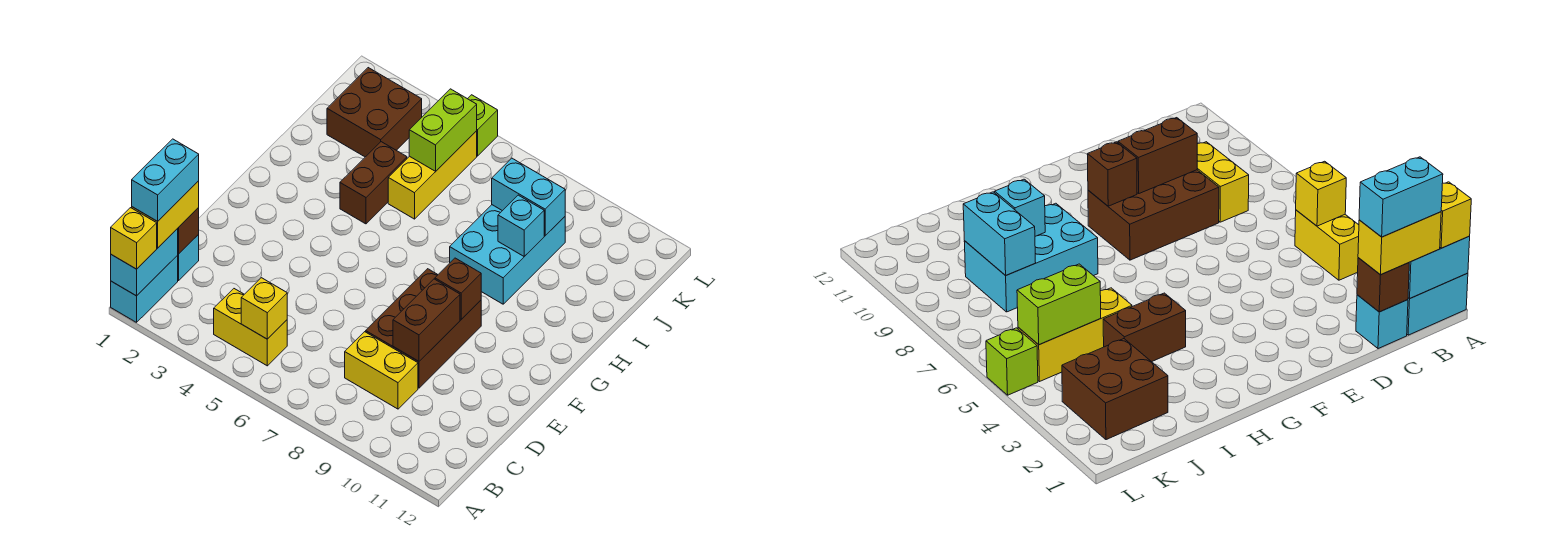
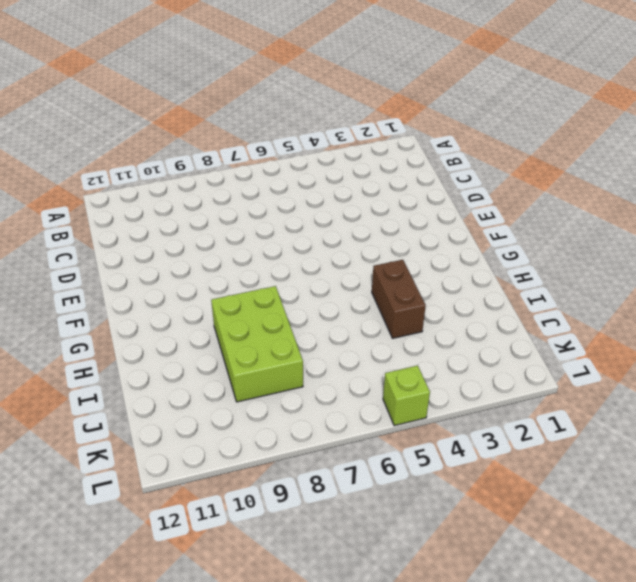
lime 2x3 brick [211,286,303,402] -> cyan 2x3 brick [450,205,565,304]
none -> cyan 1x2 brick [111,255,178,322]
none -> yellow 1x2 brick [214,289,287,366]
none -> cyan 1x1 brick [178,235,199,280]

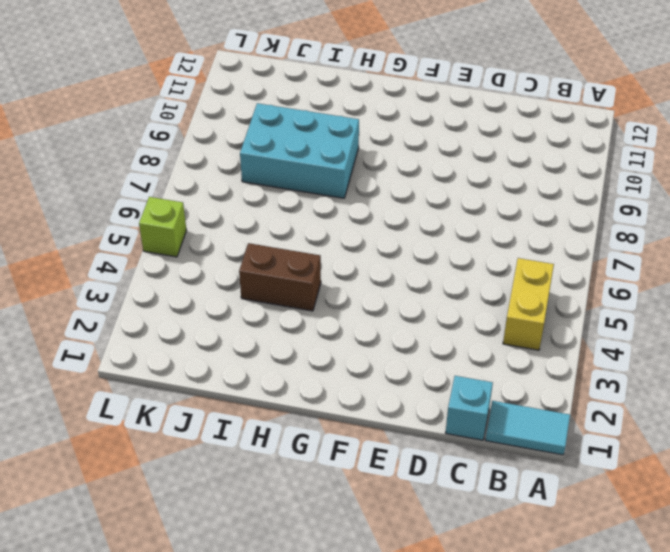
cyan 1x2 tile [485,401,570,455] -> cyan 1x2 brick [111,255,178,322]
none -> yellow 1x2 brick [345,332,418,409]
none -> brown 2x3 brick [366,269,481,388]
none -> yellow 1x3 brick [388,131,477,219]

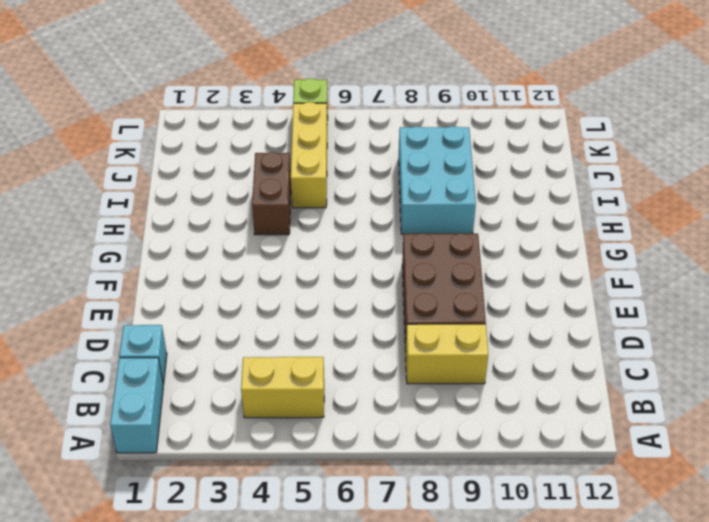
none -> brown 2x2 brick [327,68,422,157]
none -> cyan 1x2 brick [111,229,178,296]
none -> yellow 1x1 brick [241,278,287,339]

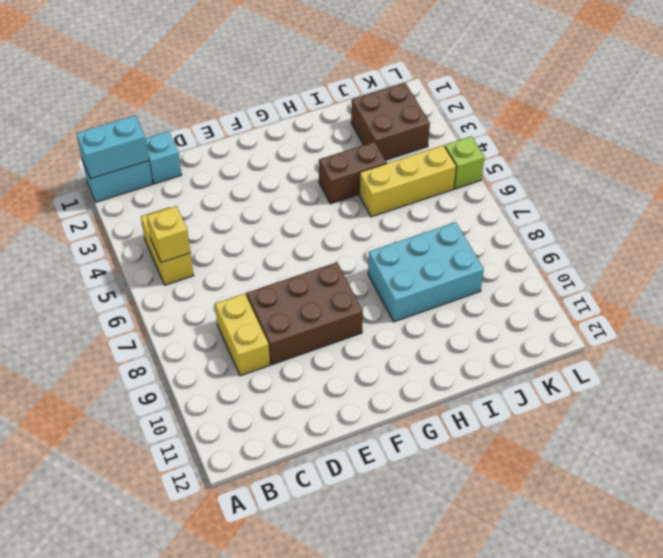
none -> brown 1x1 brick [177,208,199,254]
none -> brown 1x2 brick [393,279,460,361]
none -> brown 1x1 brick [435,258,481,319]

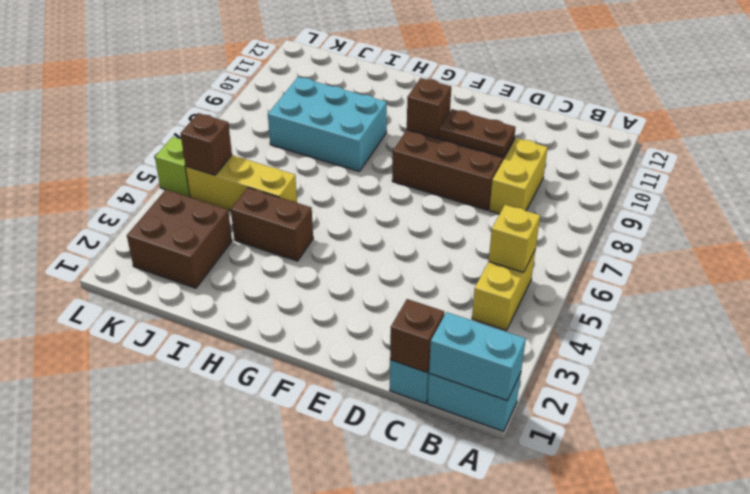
brown 1x2 plate [439,109,516,157] -> brown 1x2 brick [393,279,460,361]
brown 1x1 brick [181,113,232,175] -> lime 1x2 brick [409,89,477,171]
none -> cyan 1x1 brick [498,195,544,256]
none -> cyan 1x2 brick [492,158,565,236]
none -> yellow 1x1 brick [111,208,157,269]

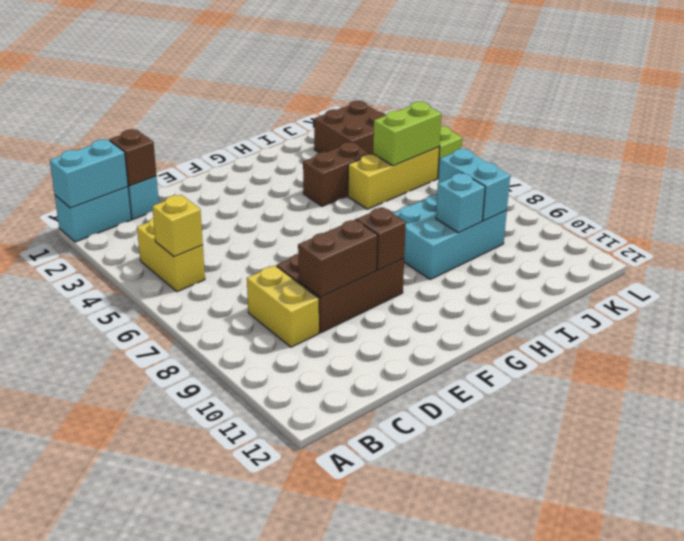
none -> yellow 1x1 brick [111,208,157,269]
none -> yellow 1x2 brick [132,181,199,248]
none -> cyan 1x2 brick [132,139,199,221]

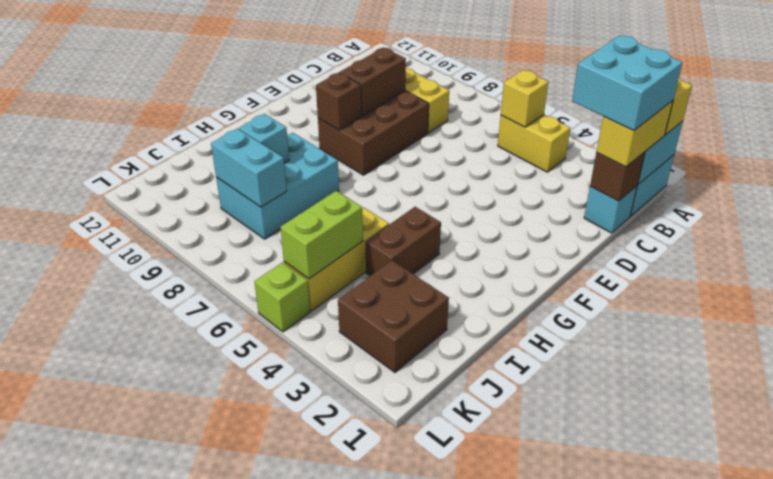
cyan 2x2 brick [572,36,683,130] -> cyan 1x2 brick [132,139,199,221]

